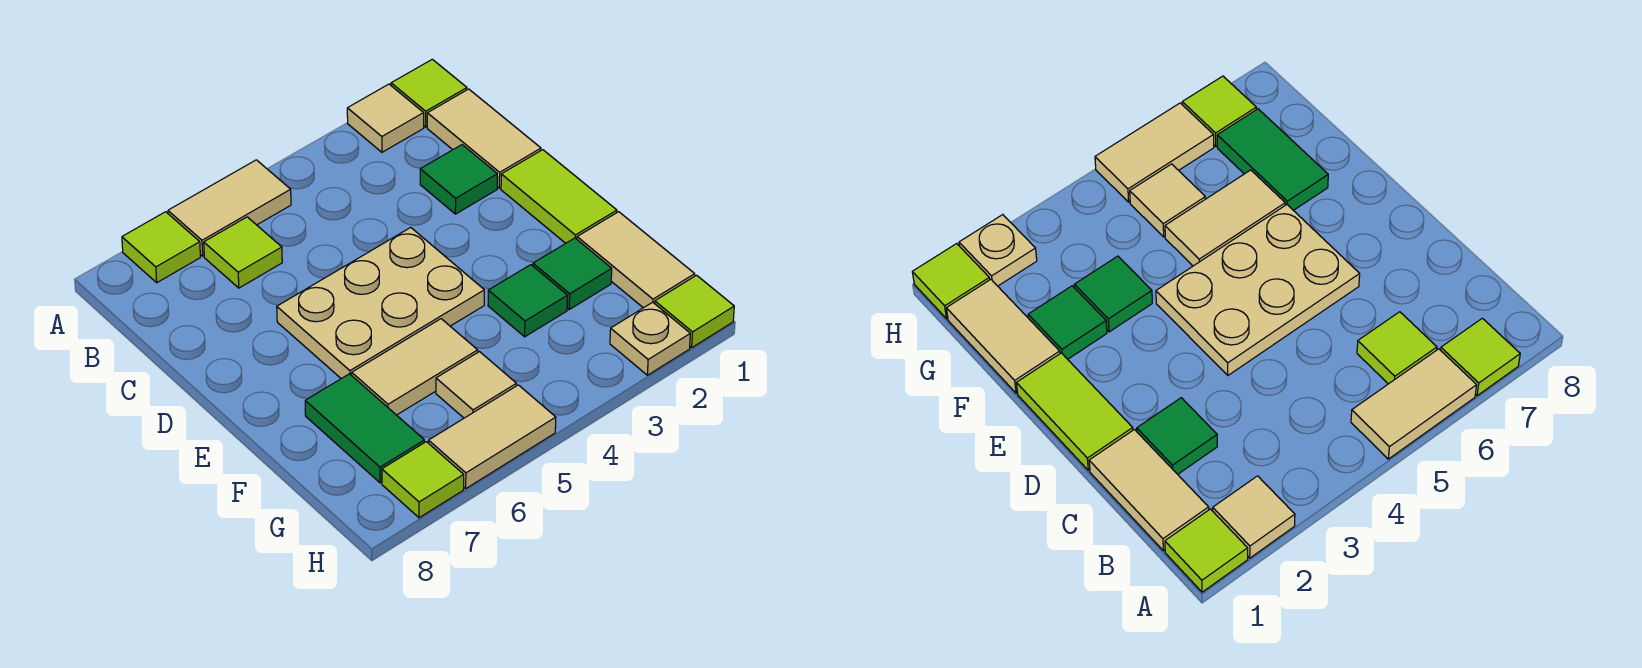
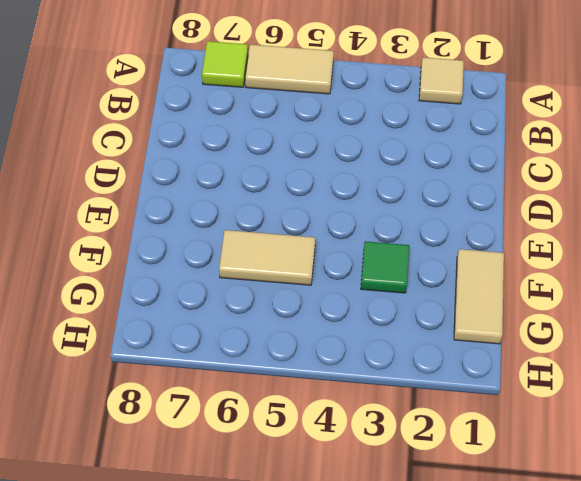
none -> lime 1x1 tile [391,59,467,127]
none -> tan 1x2 tile [427,89,541,188]
none -> lime 1x1 tile [204,217,282,288]

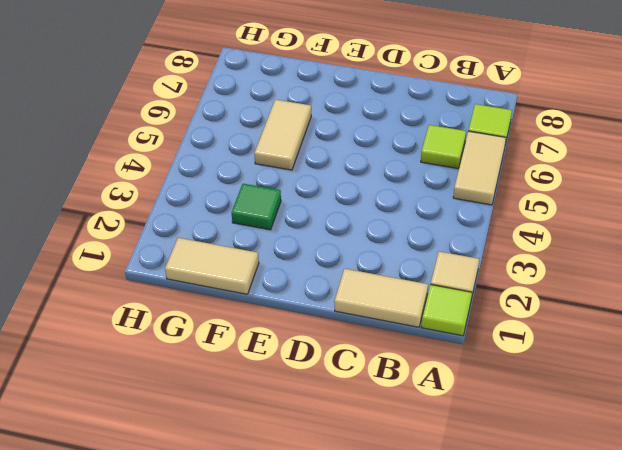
none -> green 1x1 tile [420,145,497,214]
none -> lime 1x2 tile [501,150,617,243]
none -> tan 2x3 plate [277,228,484,379]

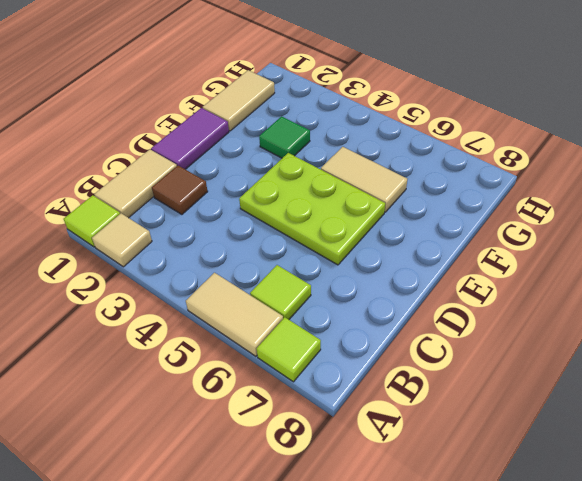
brown 1x1 tile [152,166,208,214] -> green 1x1 tile [420,145,497,214]
purple 1x2 tile [151,108,229,169] -> lime 1x2 tile [501,150,617,243]
lime 2x3 plate [239,153,385,265] -> tan 2x3 plate [277,228,484,379]
none -> green 1x1 tile [533,238,612,309]
none -> green 1x2 tile [305,374,424,483]
none -> tan 1x1 tile [436,352,516,418]

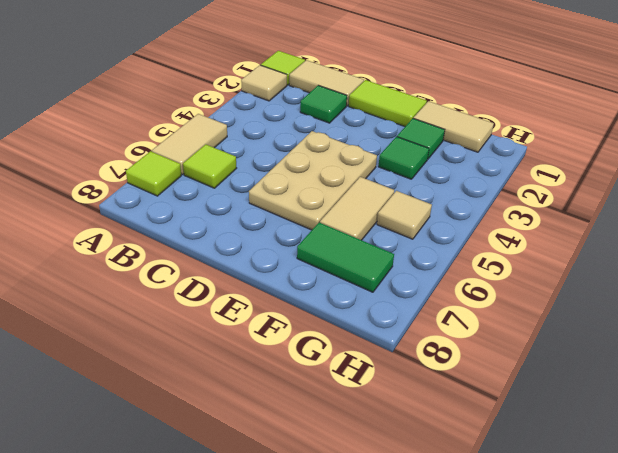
none -> lime 1x1 tile [655,275,734,348]
none -> tan 1x1 plate [610,302,690,375]
none -> tan 1x2 tile [429,385,556,488]

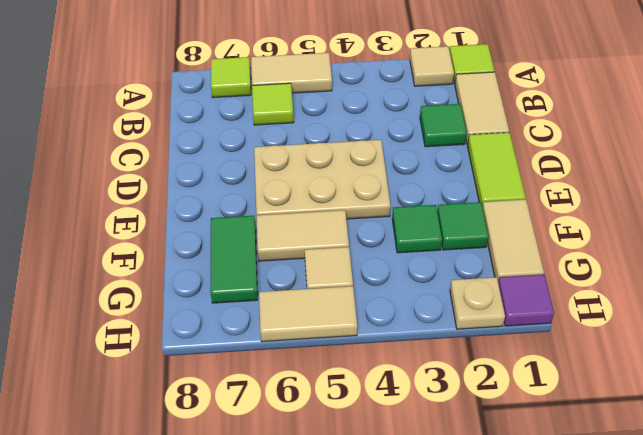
purple 1x1 tile [498,274,554,326] -> lime 1x1 tile [655,275,734,348]
none -> lime 1x1 tile [382,442,464,518]

